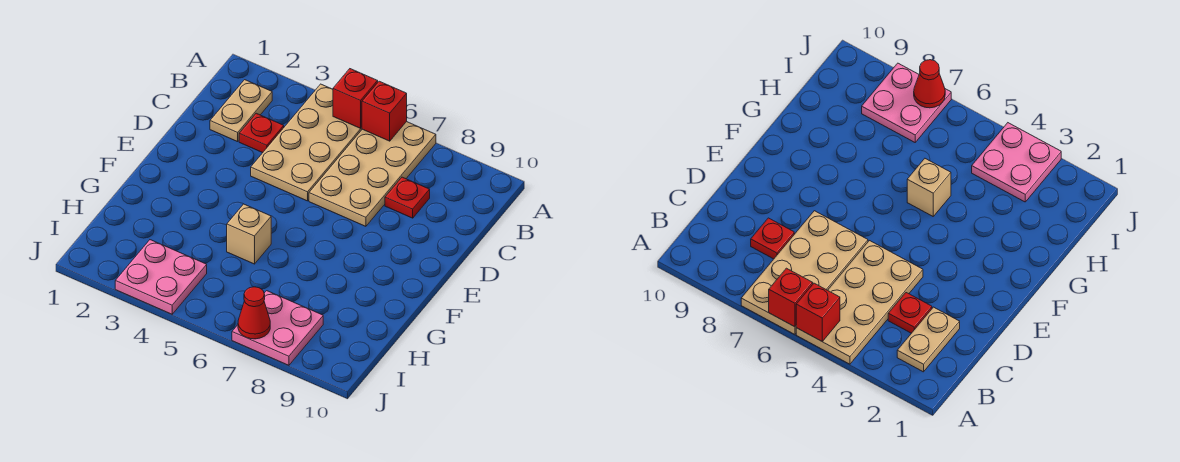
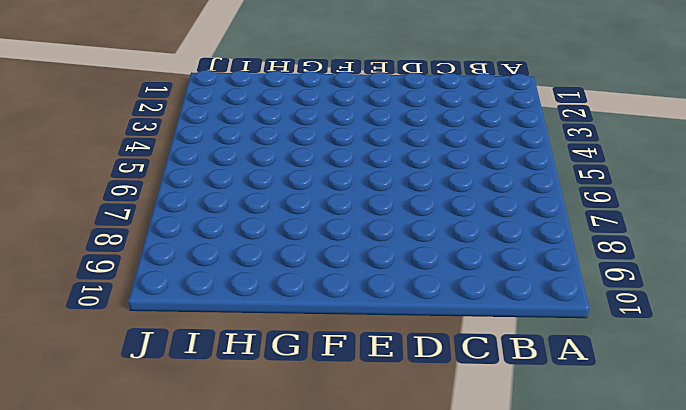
none -> tan 2x4 plate [251,84,362,201]
none -> tan 2x4 plate [309,122,436,226]

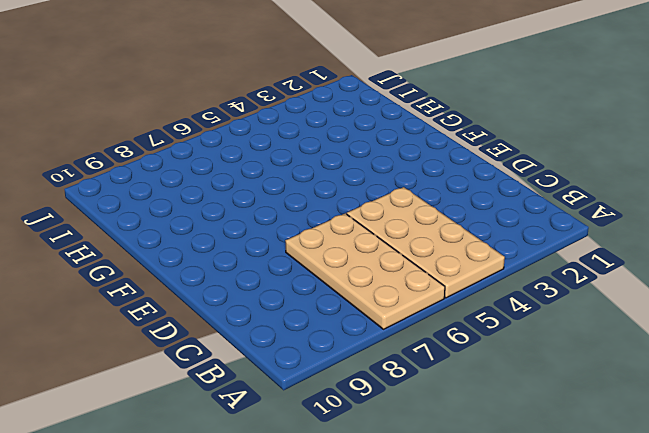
none -> tan 1x2 plate [210,80,272,142]
none -> red 1x1 plate [239,113,284,153]

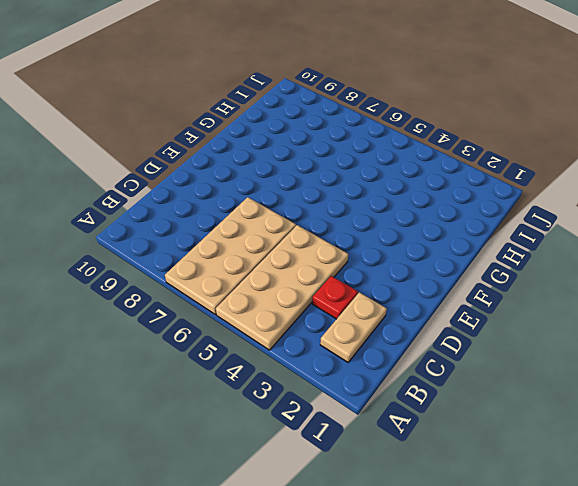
none -> red 1x1 plate [385,177,430,218]
none -> tan 1x1 brick [227,204,271,264]

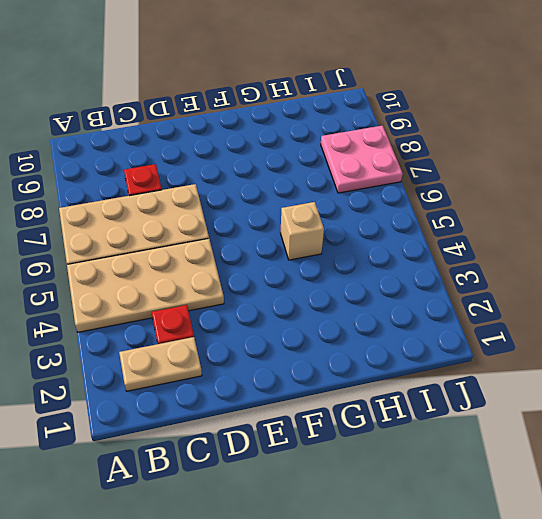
none -> pink 2x2 plate [115,240,207,314]
none -> red 1x1 brick [333,69,378,128]

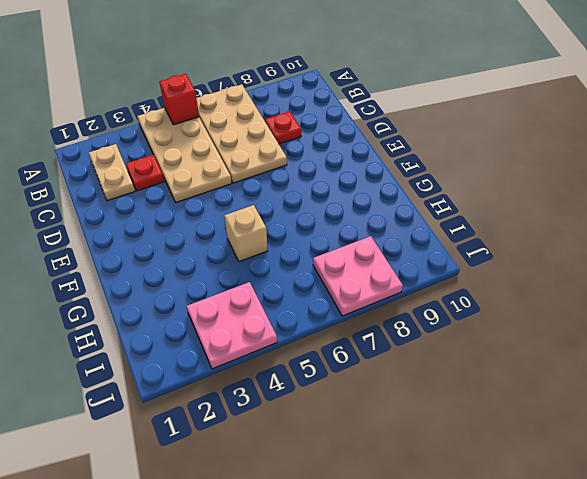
none -> red 1x1 brick [362,81,407,141]
none -> red 1x1 cone [238,287,270,339]

